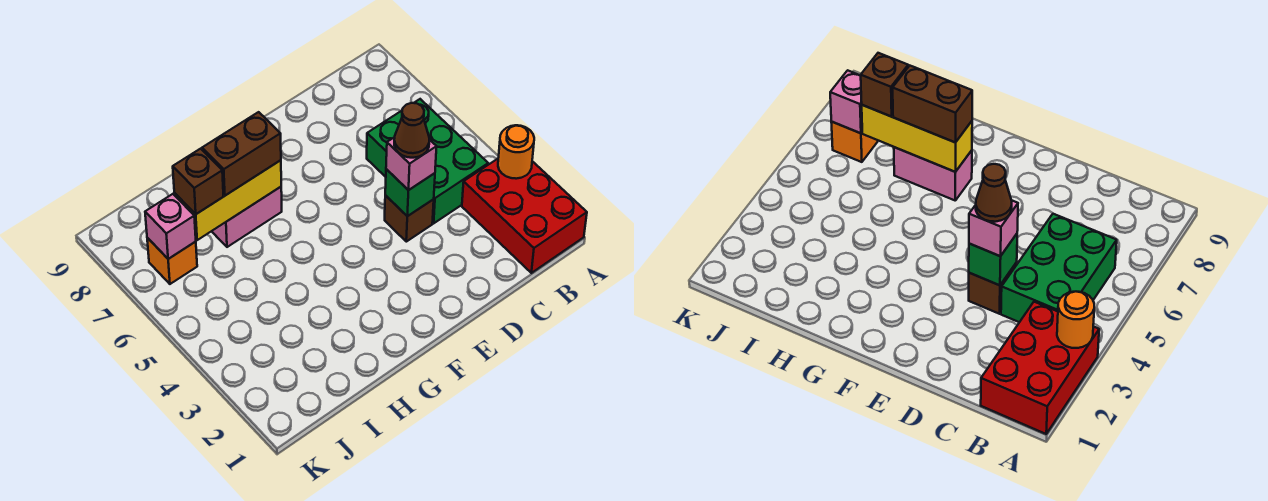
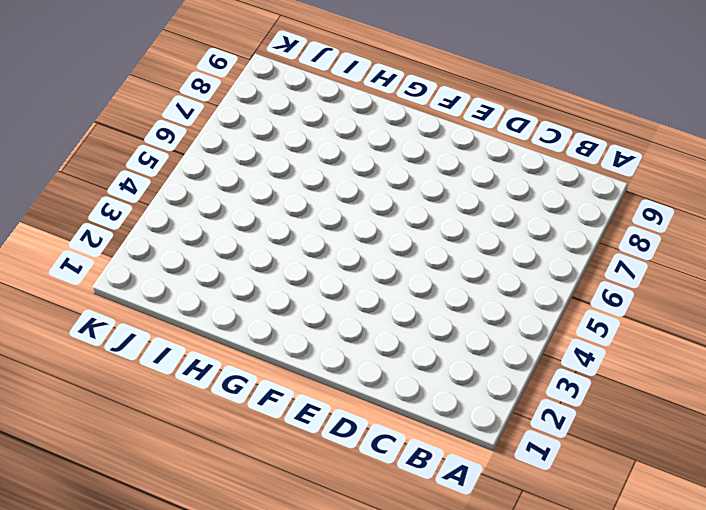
none -> red 2x3 brick [462,159,587,273]
none -> green 2x3 brick [367,99,488,223]
none -> brown 1x1 brick [385,195,434,242]

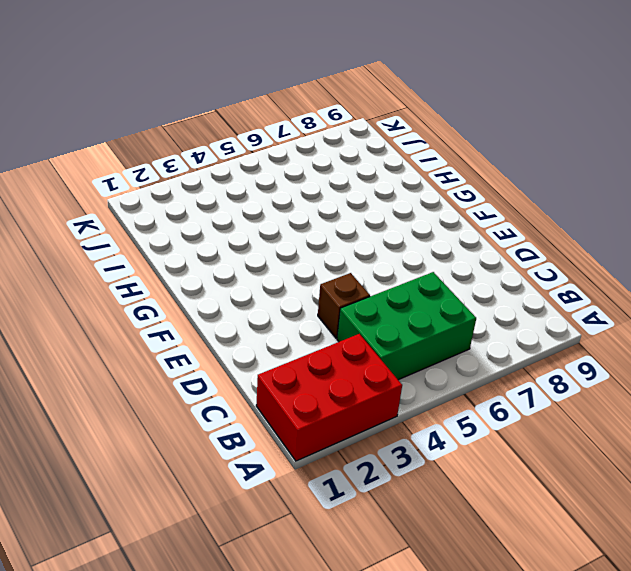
none -> pink 1x2 brick [212,187,282,247]
none -> orange 1x1 brick [147,238,197,284]
none -> orange 1x1 round brick [498,125,534,179]

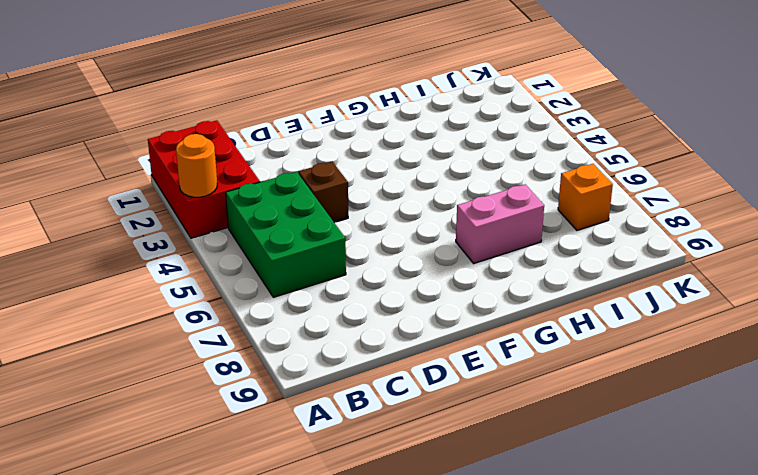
none -> green 1x1 brick [385,169,435,216]
none -> yellow 1x3 brick [174,160,281,240]
none -> pink 1x1 brick [145,194,196,259]

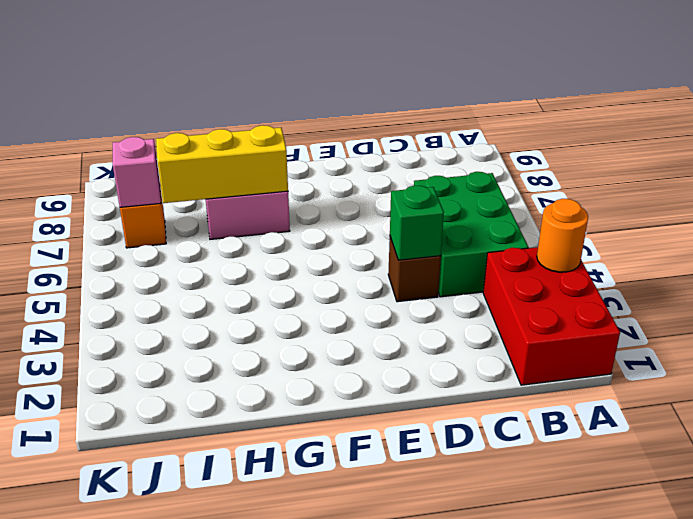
none -> pink 1x1 brick [386,137,437,190]
none -> brown 1x2 brick [202,112,281,196]
none -> brown 1x1 brick [173,149,223,214]

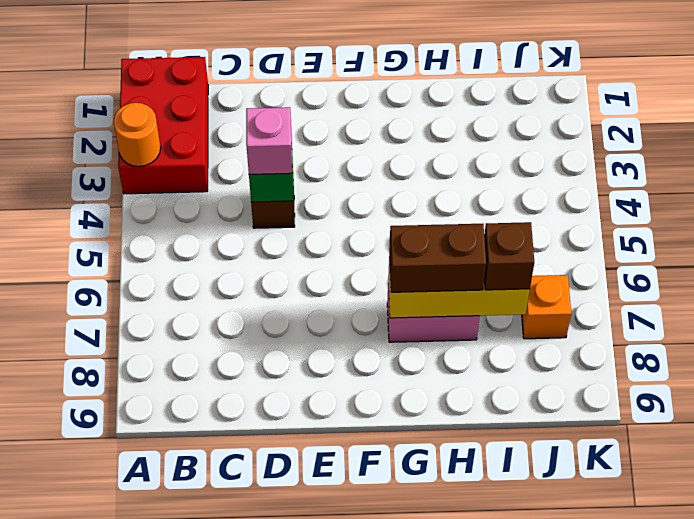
none -> green 2x3 brick [367,99,488,223]
none -> pink 1x1 brick [145,194,196,259]
none -> brown 1x1 cone [394,103,430,158]

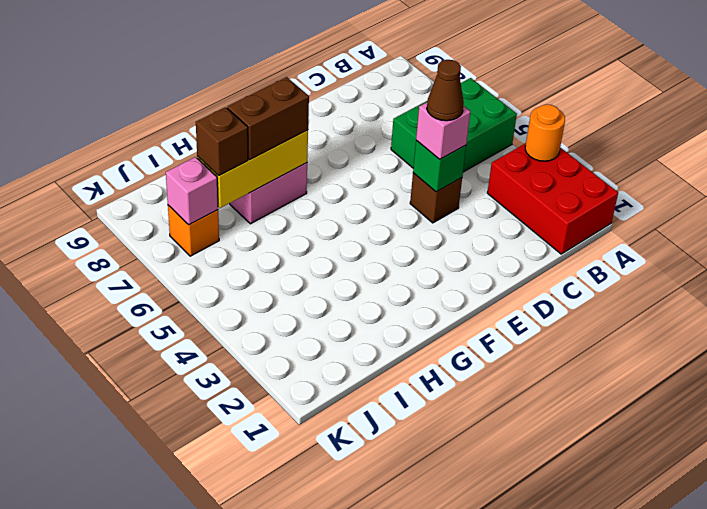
green 2x3 brick [391,78,517,172] -> green 2x3 brick turned to [367,99,488,223]

